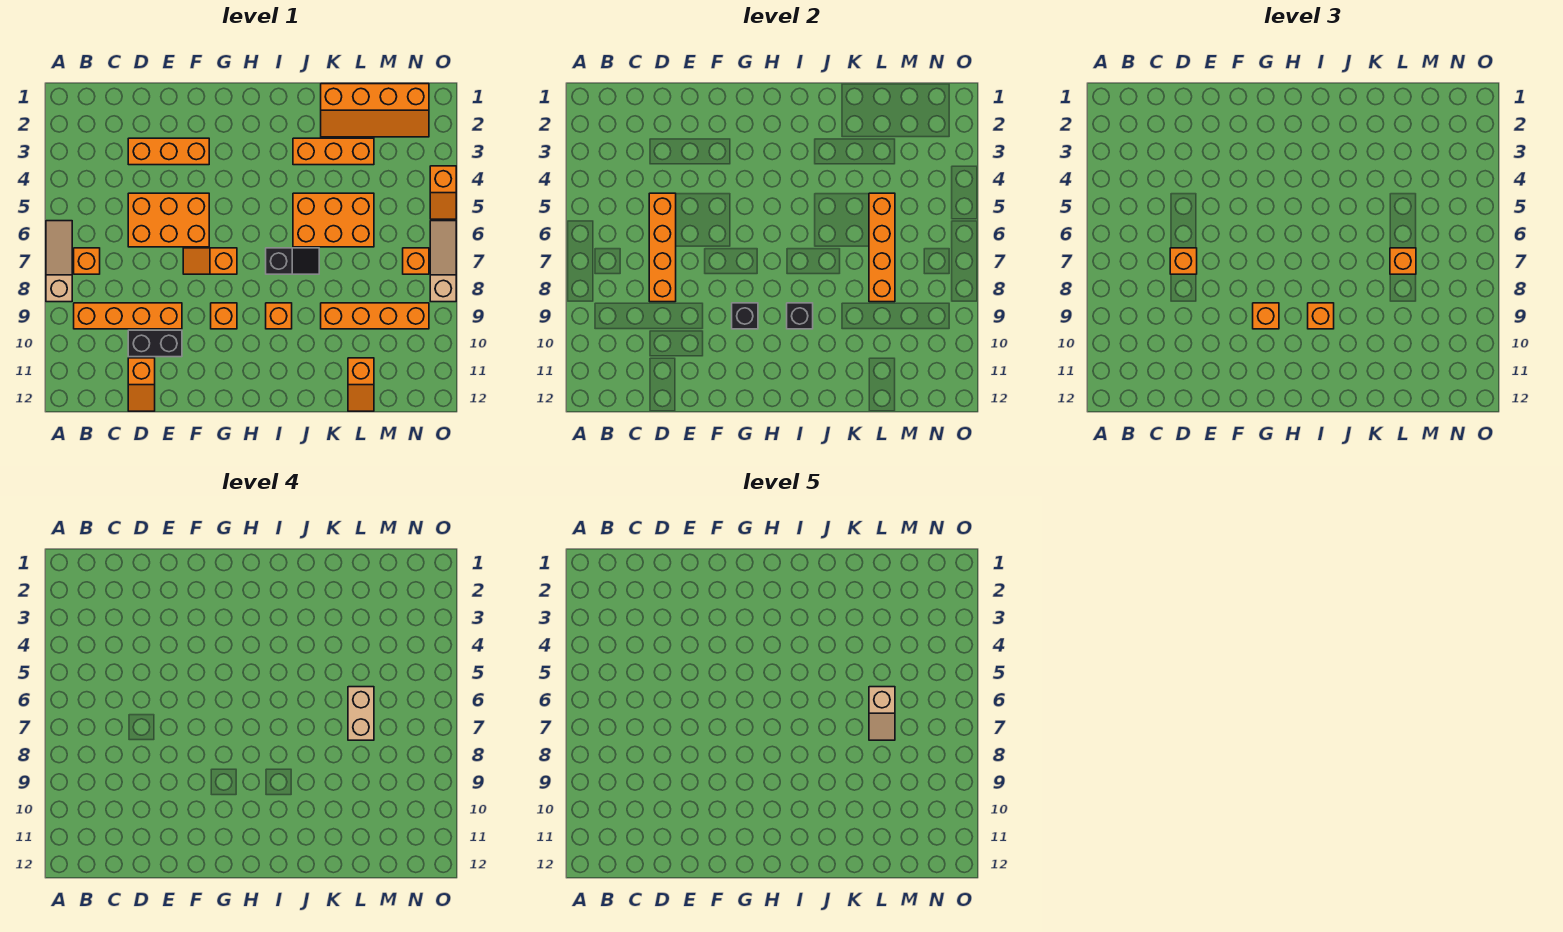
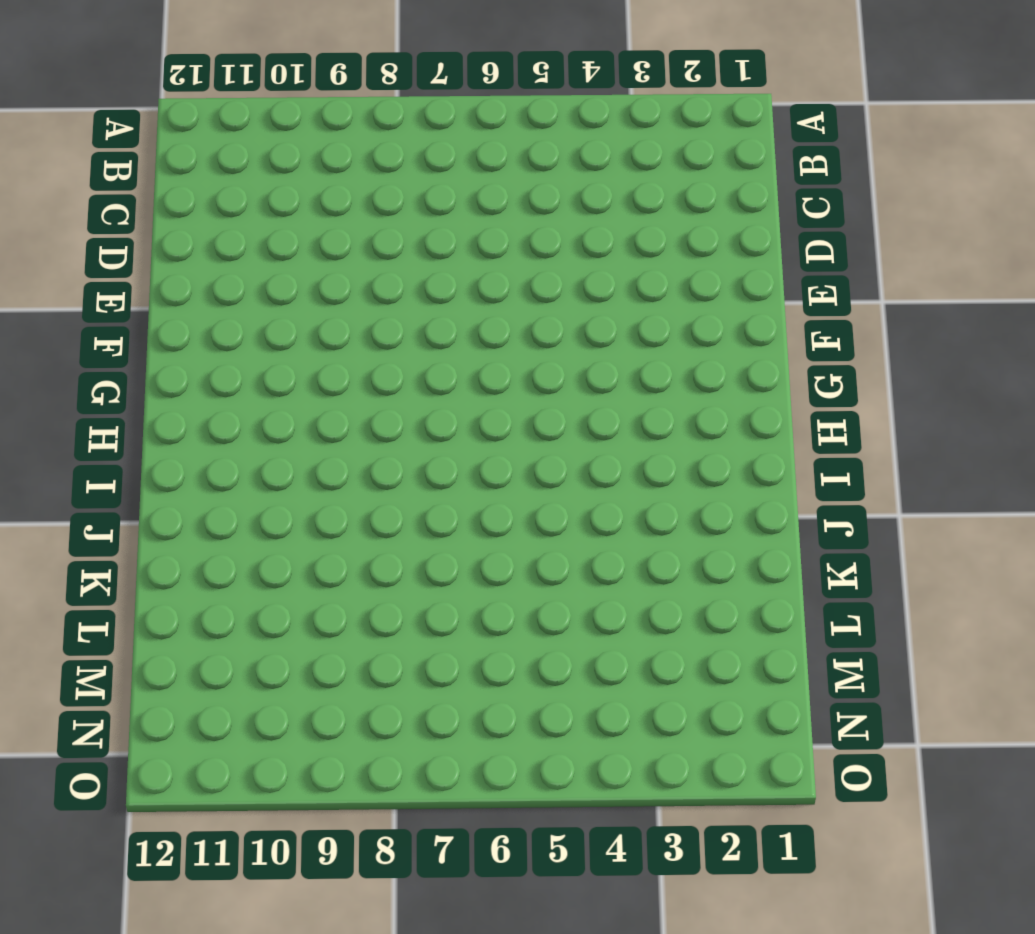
none -> tan 1x3 slope [46,221,72,302]
none -> orange 1x1 brick [74,248,100,274]
none -> orange 1x4 brick [74,303,182,329]

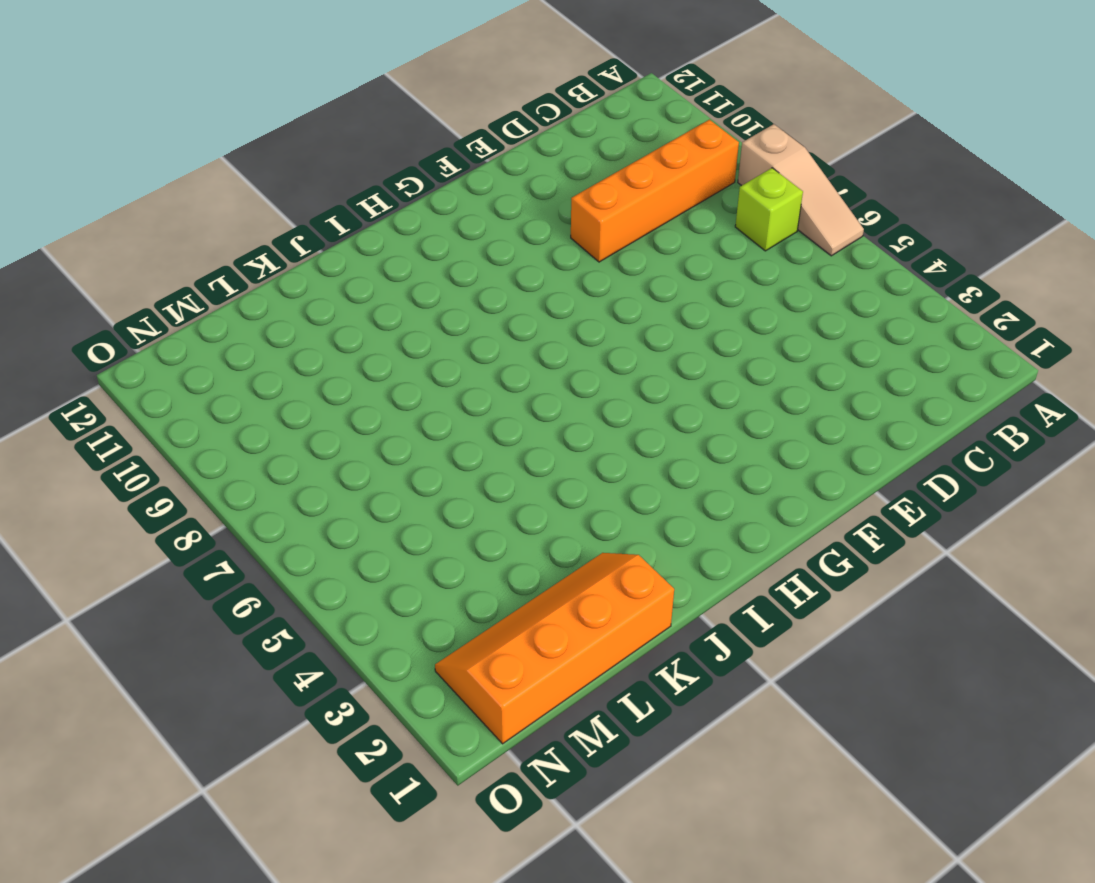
lime 1x1 brick [735,168,803,251] -> orange 1x1 brick [74,248,100,274]
none -> orange 1x3 brick [128,138,209,165]
none -> orange 2x3 brick [128,193,209,247]
none -> black 1x2 brick [128,330,182,357]

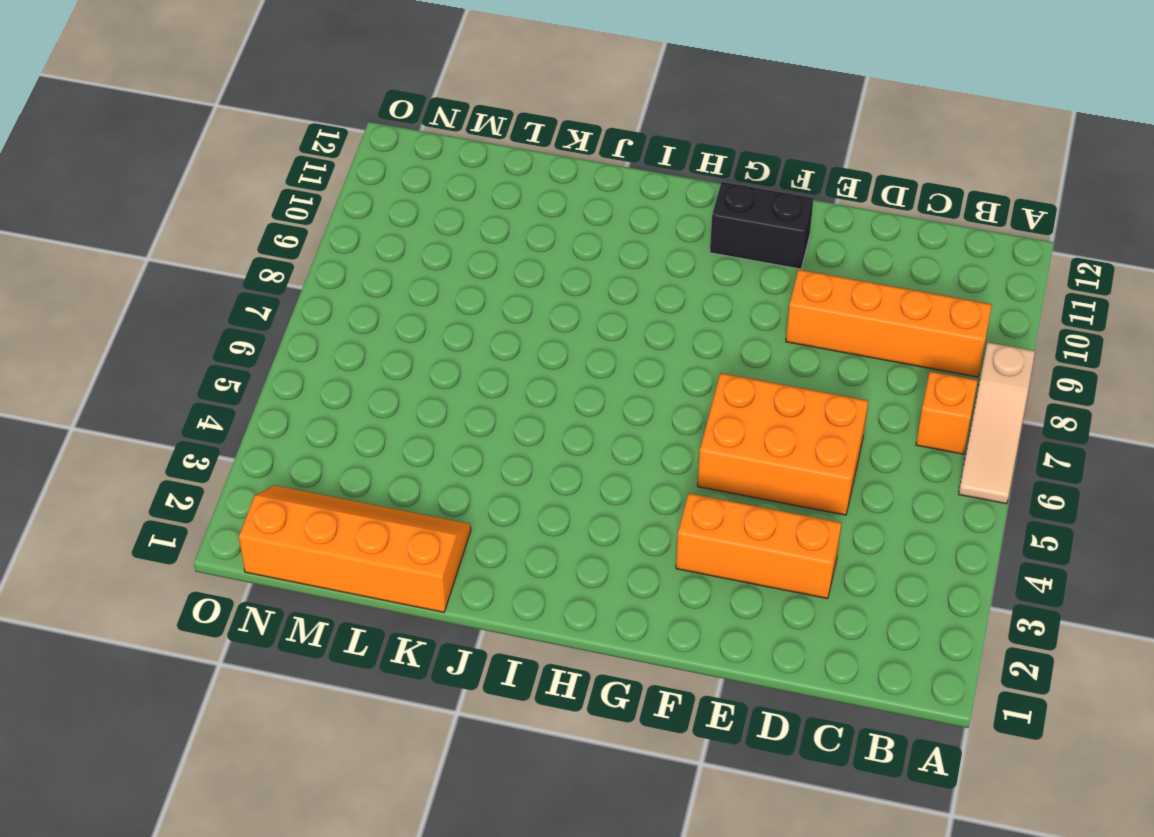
black 1x2 brick [710,182,814,269] -> black 1x2 brick moved to [128,330,182,357]
none -> orange 1x2 slope [128,358,155,411]
none -> orange 1x2 slope [183,248,237,274]
none -> orange 1x1 brick [211,303,237,329]

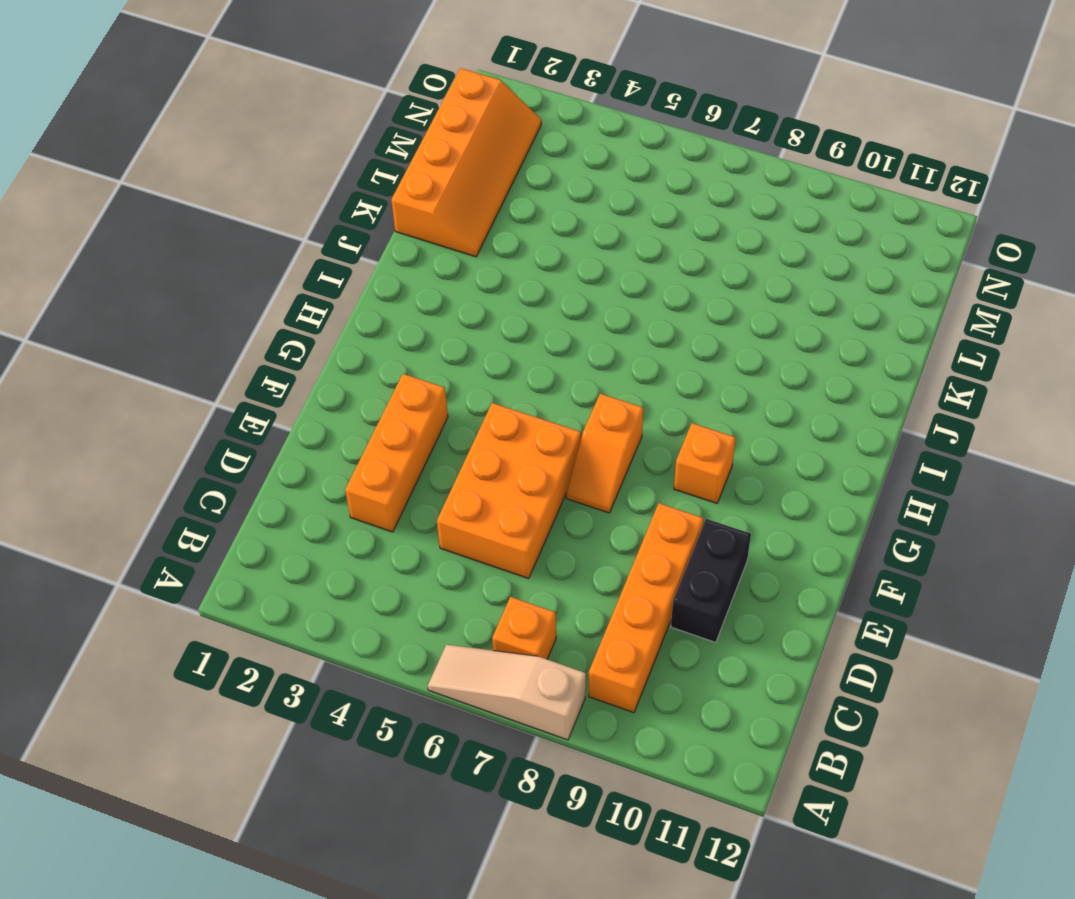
none -> orange 1x2 slope [128,358,155,411]
none -> black 1x2 slope [266,248,319,274]
none -> orange 1x1 brick [266,303,292,329]

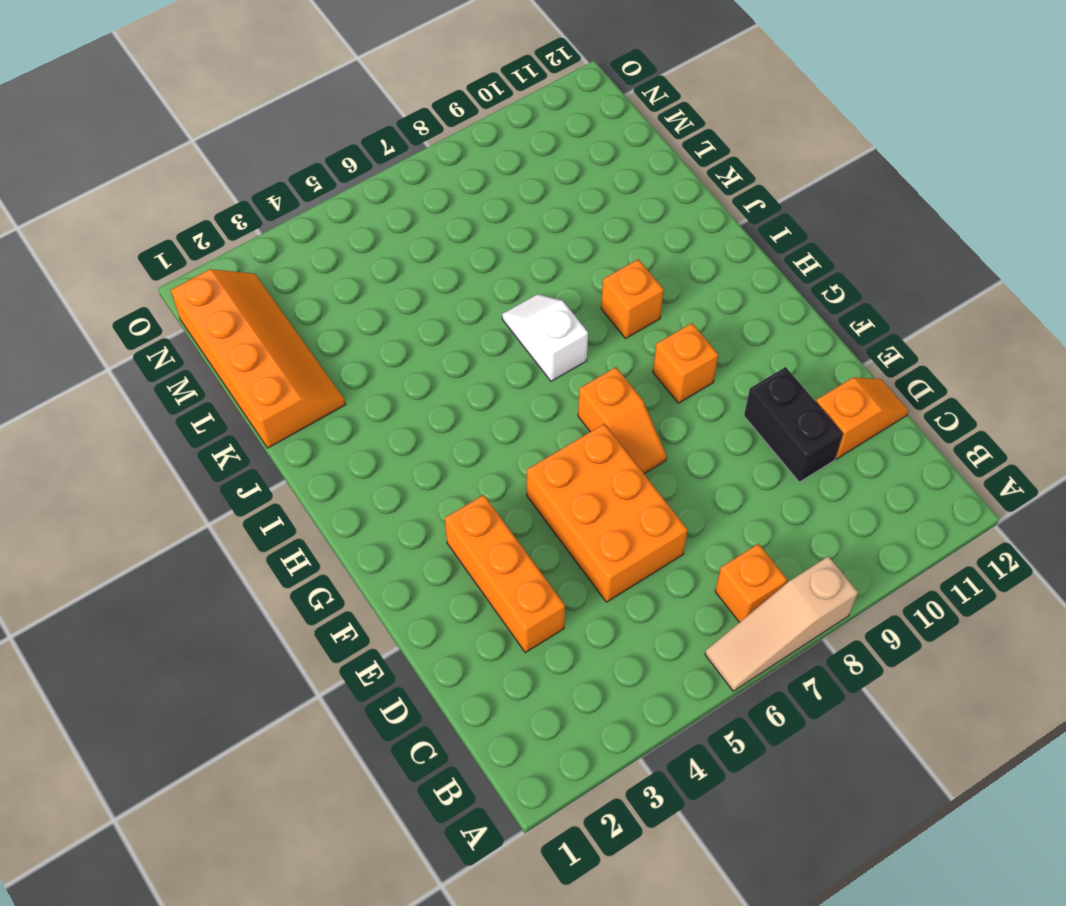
white 1x2 slope [502,294,588,381] -> black 1x2 slope [266,248,319,274]
none -> orange 1x4 brick [74,303,182,329]
none -> orange 1x3 brick [293,138,374,165]
none -> orange 2x3 brick [293,193,374,247]

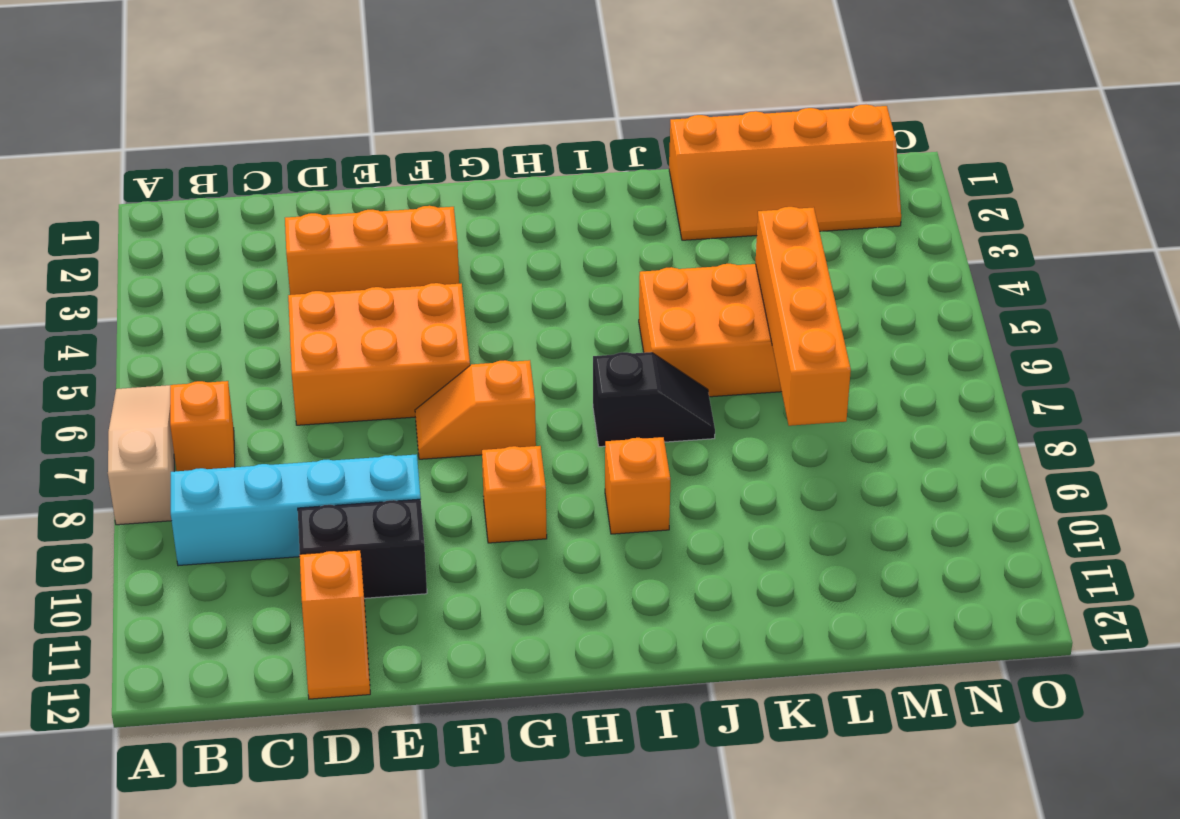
cyan 1x4 brick [171,454,421,566] -> orange 1x4 brick [74,303,182,329]
none -> orange 1x3 brick [293,138,374,165]
none -> orange 1x4 brick [321,303,429,329]
none -> orange 1x2 slope [348,358,374,411]

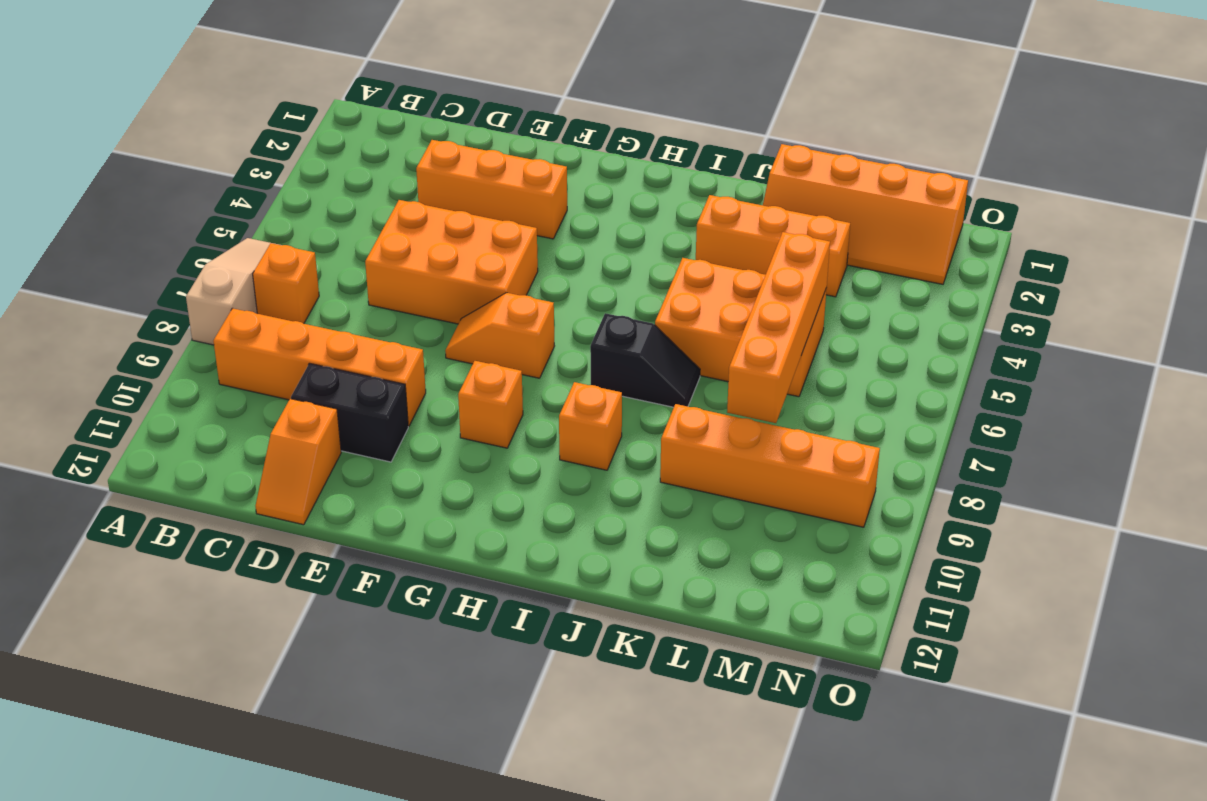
none -> orange 1x2 slope [348,358,374,411]
none -> orange 1x1 brick [403,248,429,274]
none -> orange 1x2 slope [430,166,456,219]

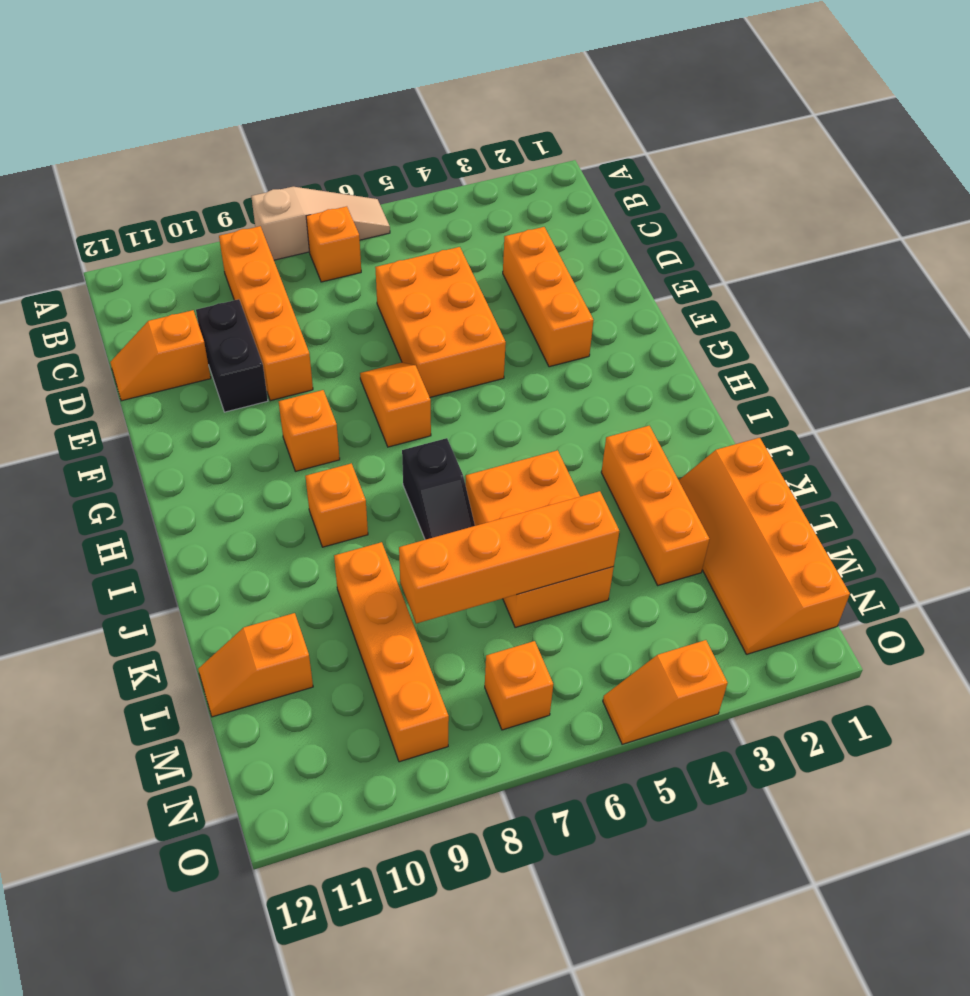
none -> tan 1x3 slope [430,221,456,302]
none -> orange 1x4 brick [649,193,676,302]
none -> black 1x1 brick [732,303,758,329]

